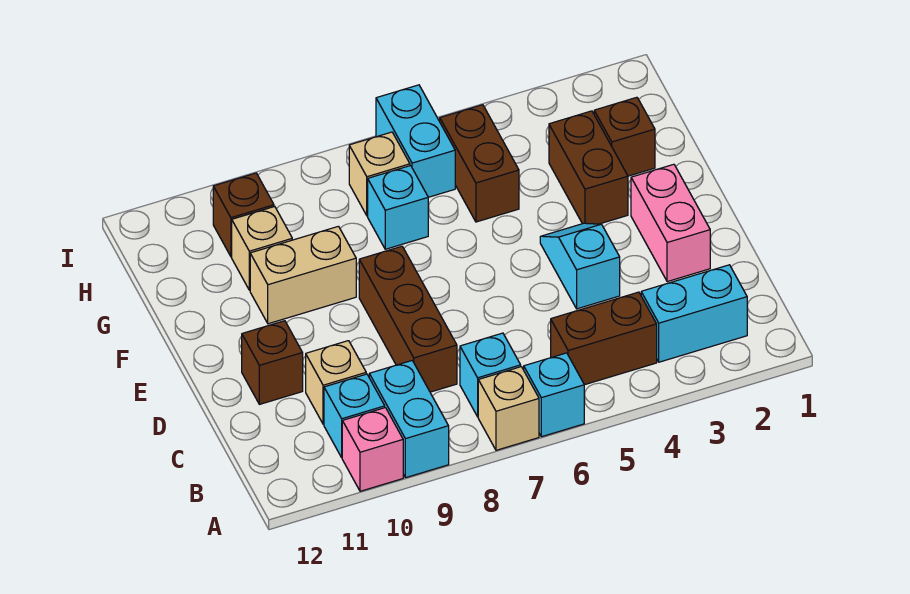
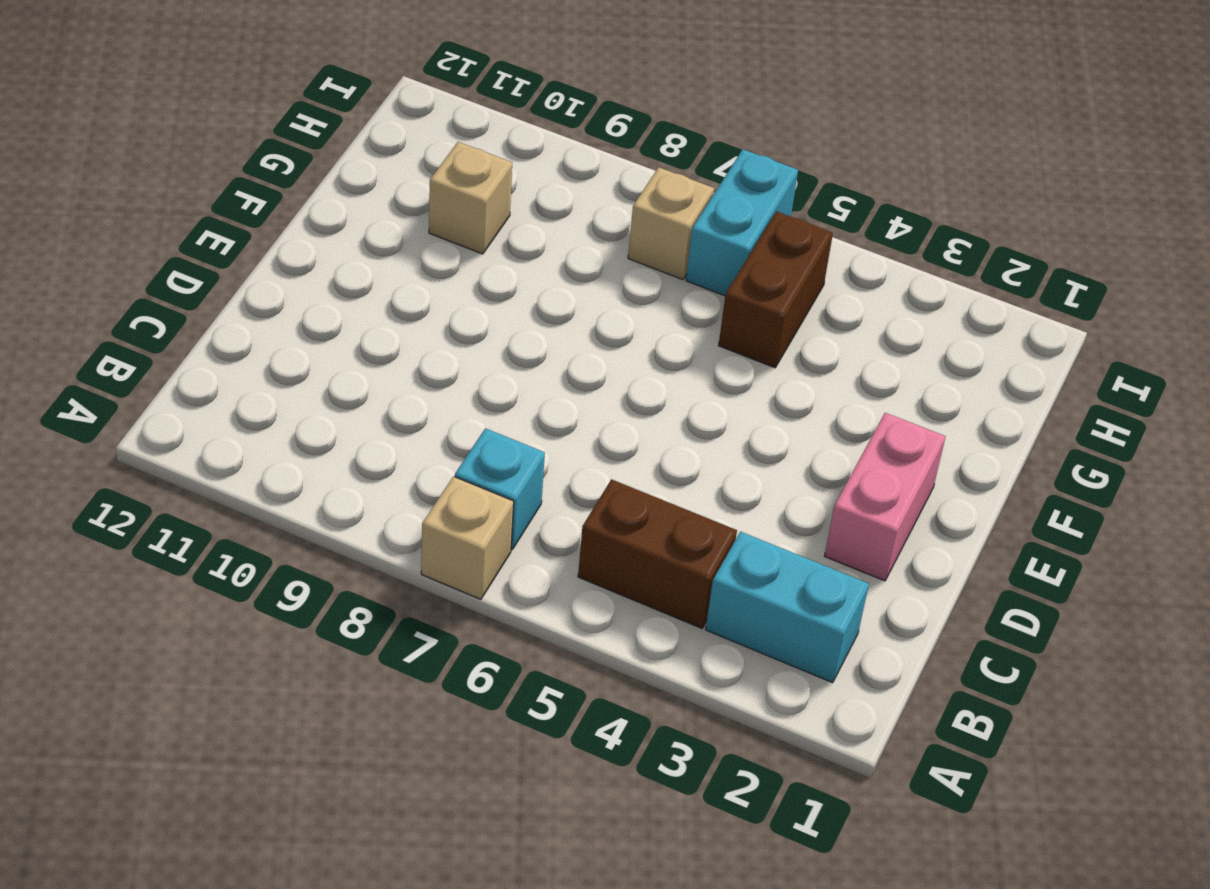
none -> cyan 1x1 brick [524,353,584,437]
none -> cyan 1x2 brick [369,361,449,478]
none -> pink 1x1 brick [342,408,403,491]

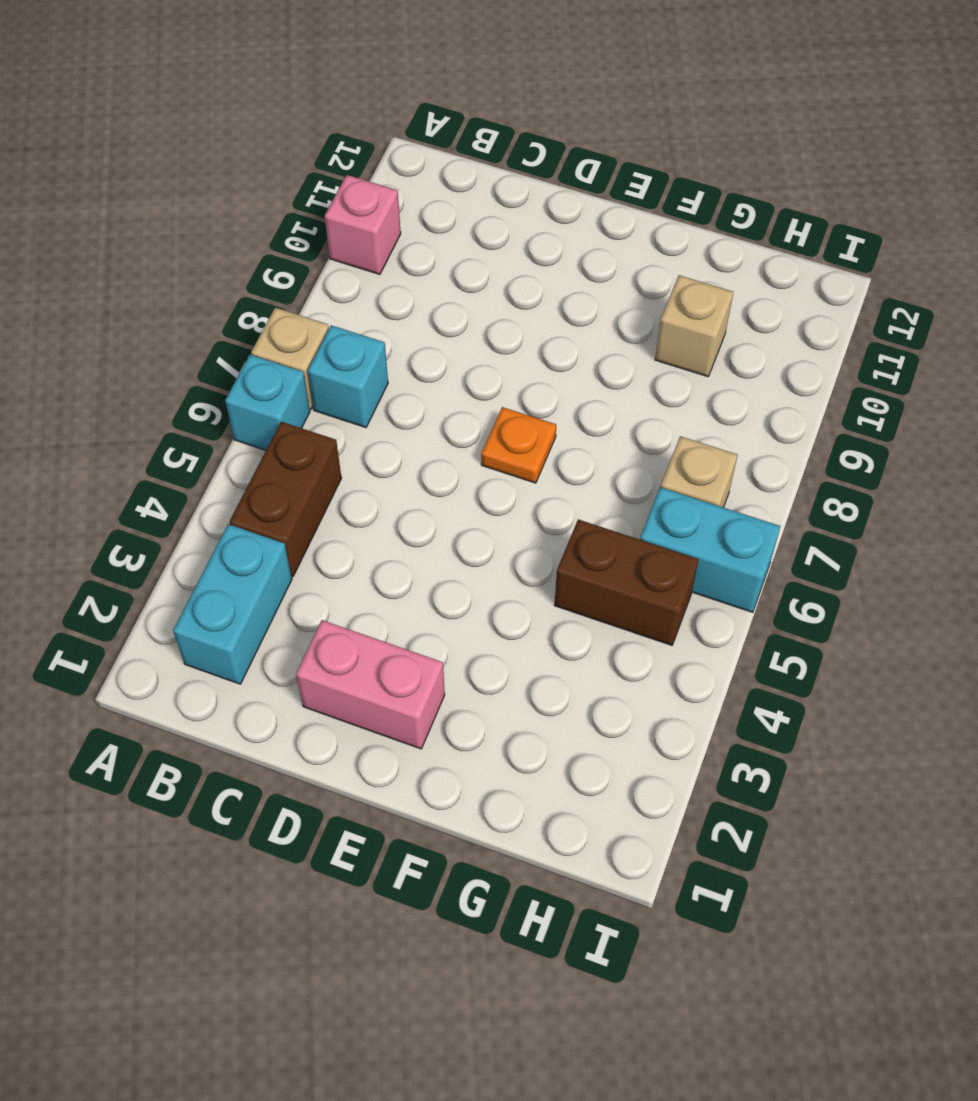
orange 1x1 plate [481,407,556,483] -> none
none -> cyan 1x2 brick [369,361,449,478]
none -> cyan 1x1 brick [324,374,385,458]
none -> brown 1x3 brick [359,246,457,392]

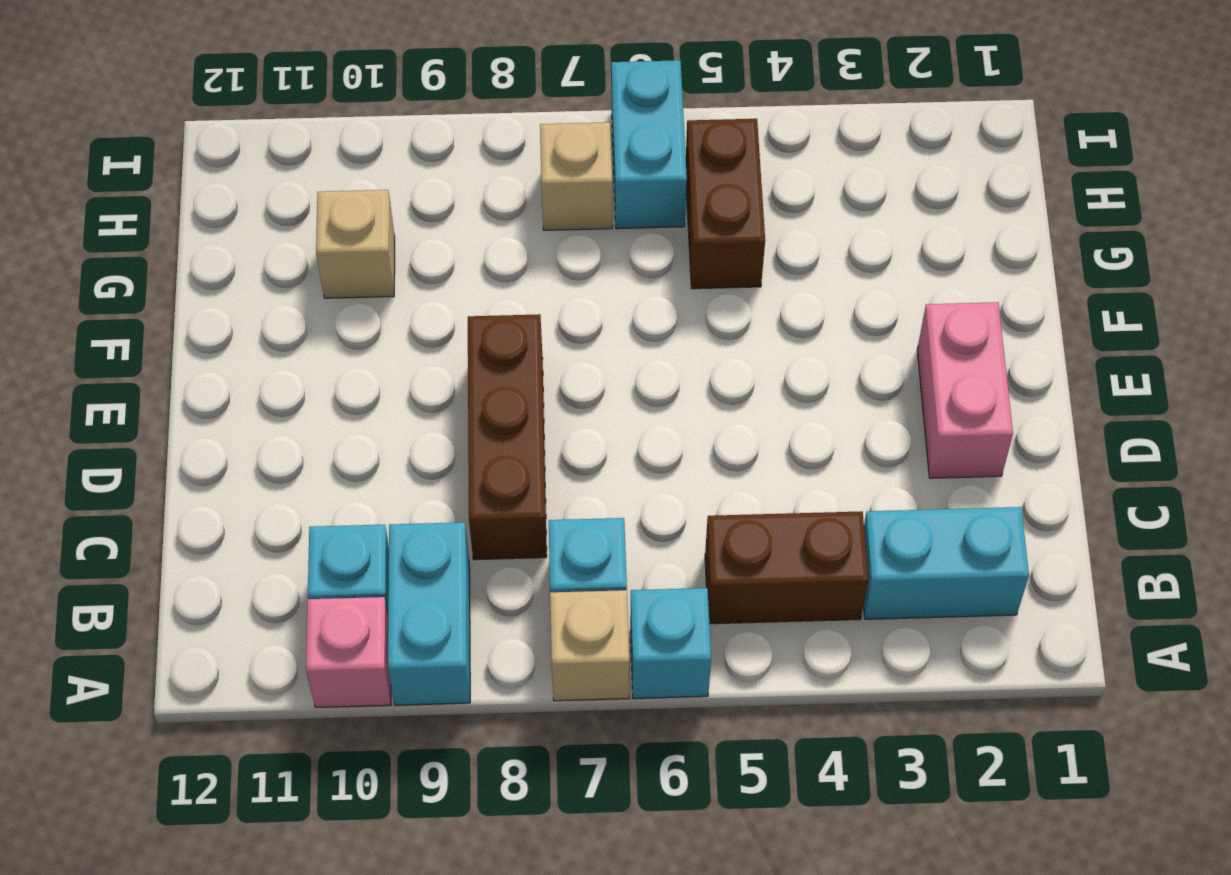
none -> tan 1x1 brick [306,341,366,424]
none -> cyan 1x2 slope [540,223,620,309]
none -> brown 1x1 brick [242,321,303,404]

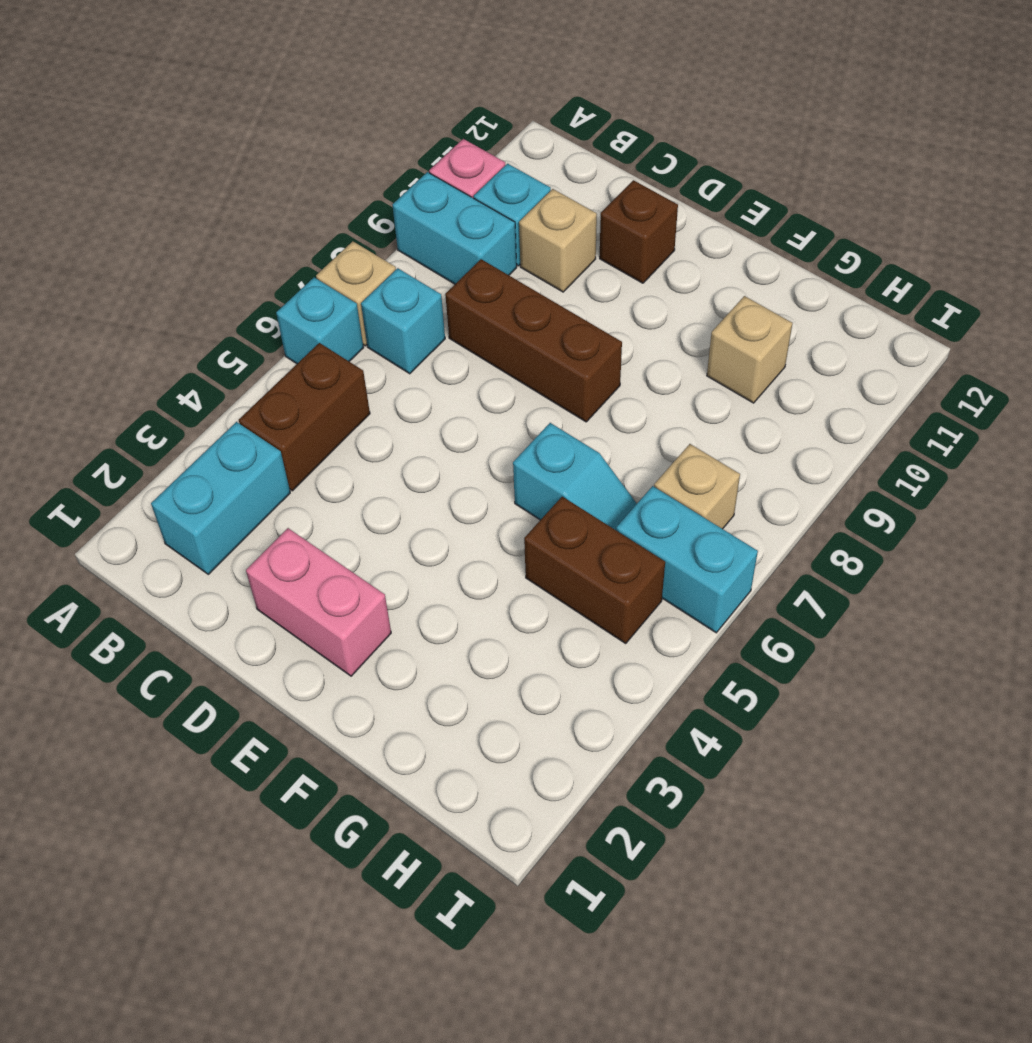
cyan 1x2 slope [513,423,637,530] -> cyan 1x2 slope moved to [540,223,620,309]
none -> brown 1x2 brick [549,111,628,224]
none -> tan 1x2 brick [250,226,356,324]
none -> brown 1x1 brick [594,97,655,176]

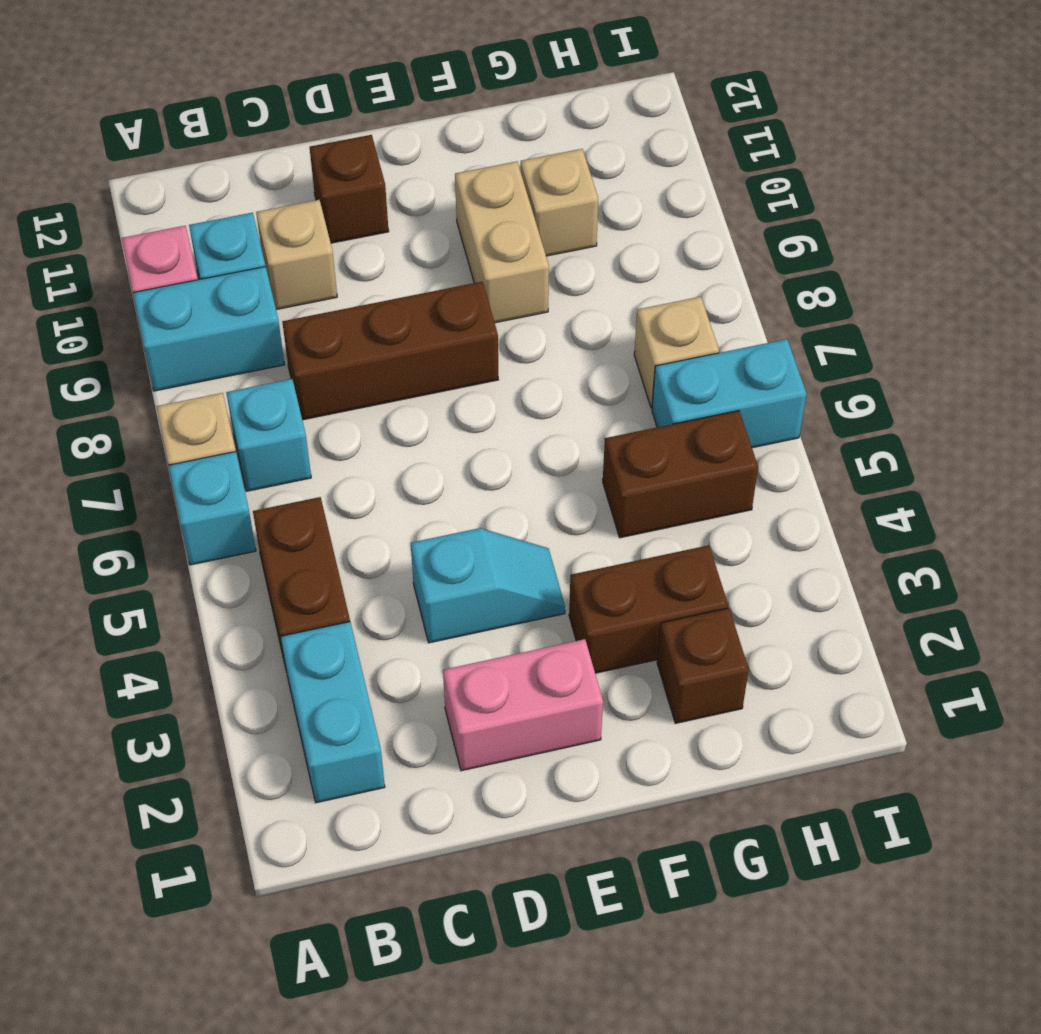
none -> cyan 1x1 brick [368,166,428,249]
none -> brown 1x1 brick [213,173,274,257]

